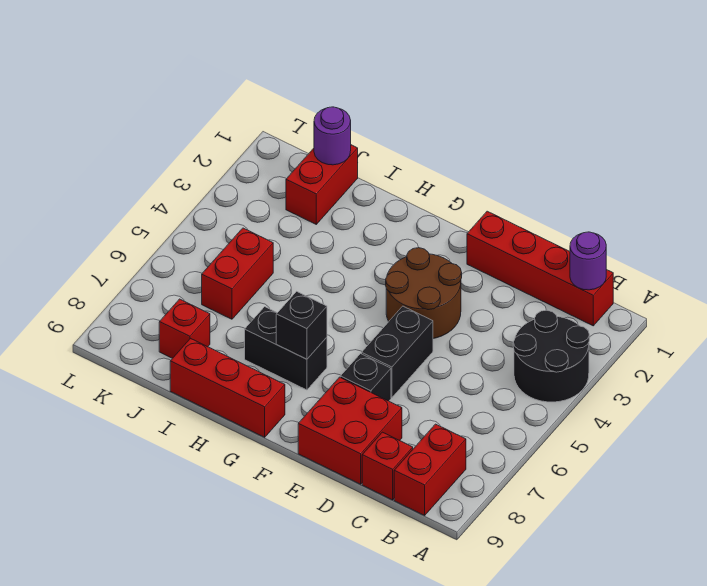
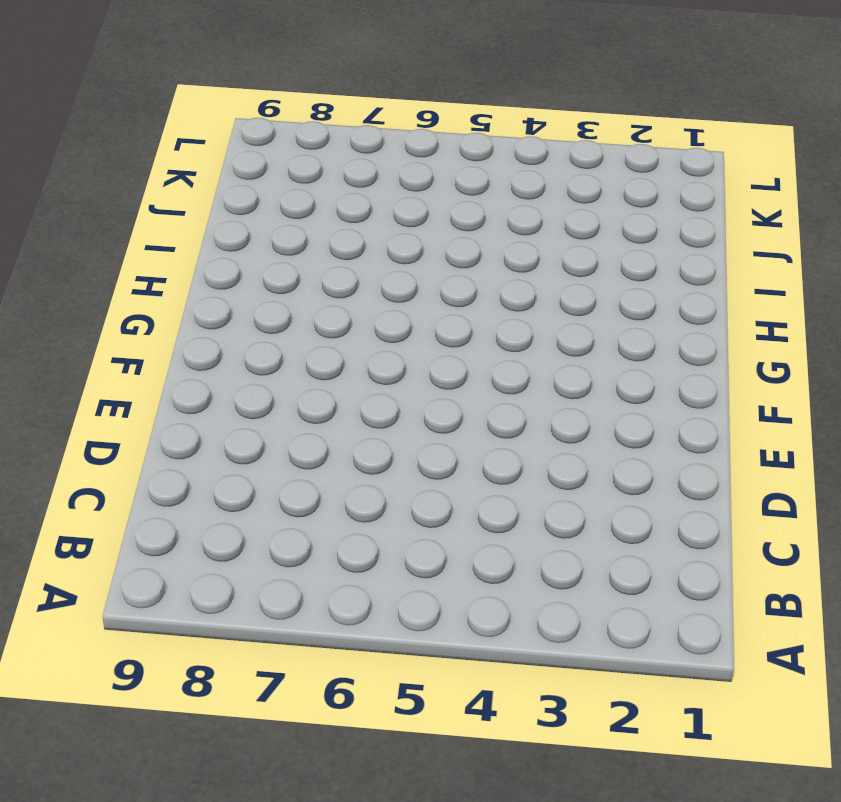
none -> black 2x2 round brick [513,310,589,402]
none -> red 1x4 brick [467,211,613,326]
none -> red 1x2 brick [394,424,466,515]

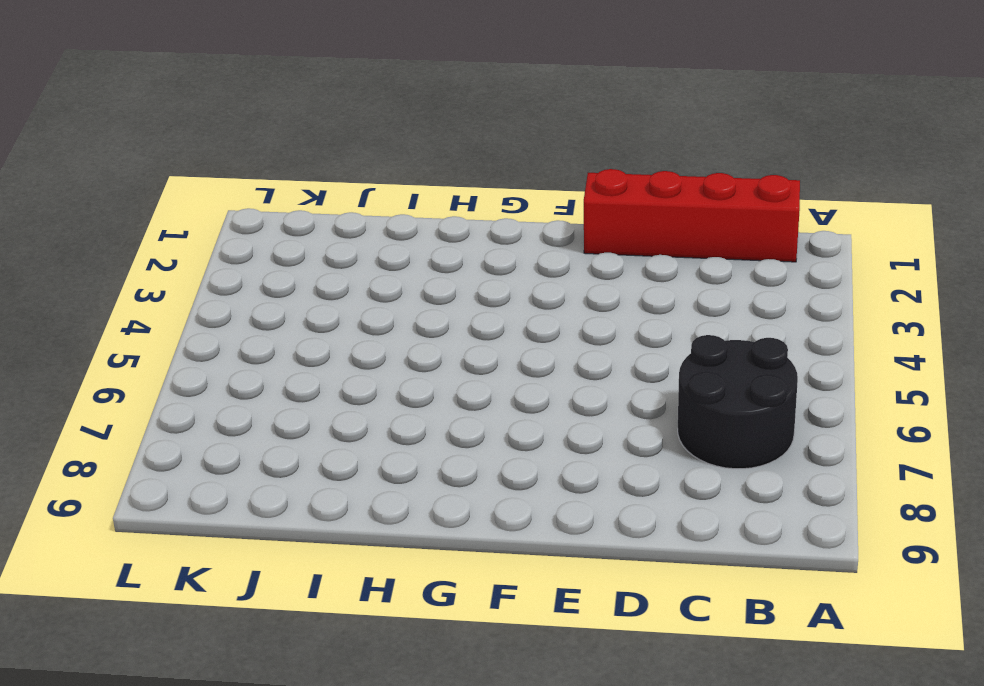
black 2x2 round brick [678,335,798,469] -> black 2x2 round brick moved to [513,310,589,402]
none -> red 1x2 brick [394,424,466,515]
none -> red 1x1 brick [362,432,413,500]
none -> red 2x2 brick [298,377,402,484]

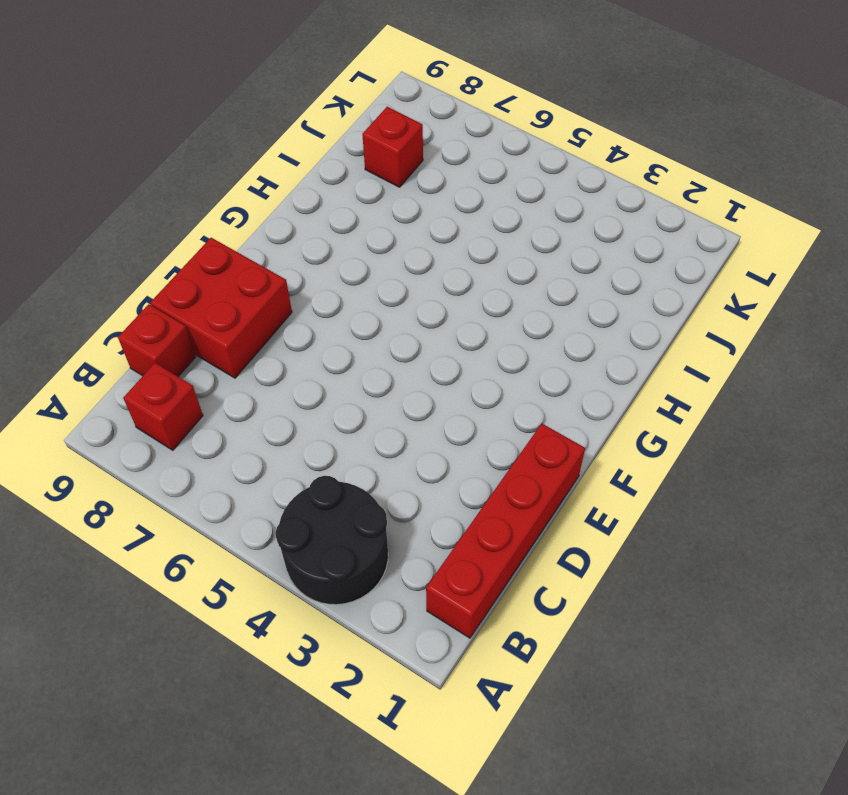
red 1x1 brick [123,363,203,450] -> red 1x2 brick [394,424,466,515]
none -> brown 2x2 round brick [386,248,462,339]
none -> black 1x2 brick [362,306,433,397]
none -> black 1x1 brick [340,354,391,401]

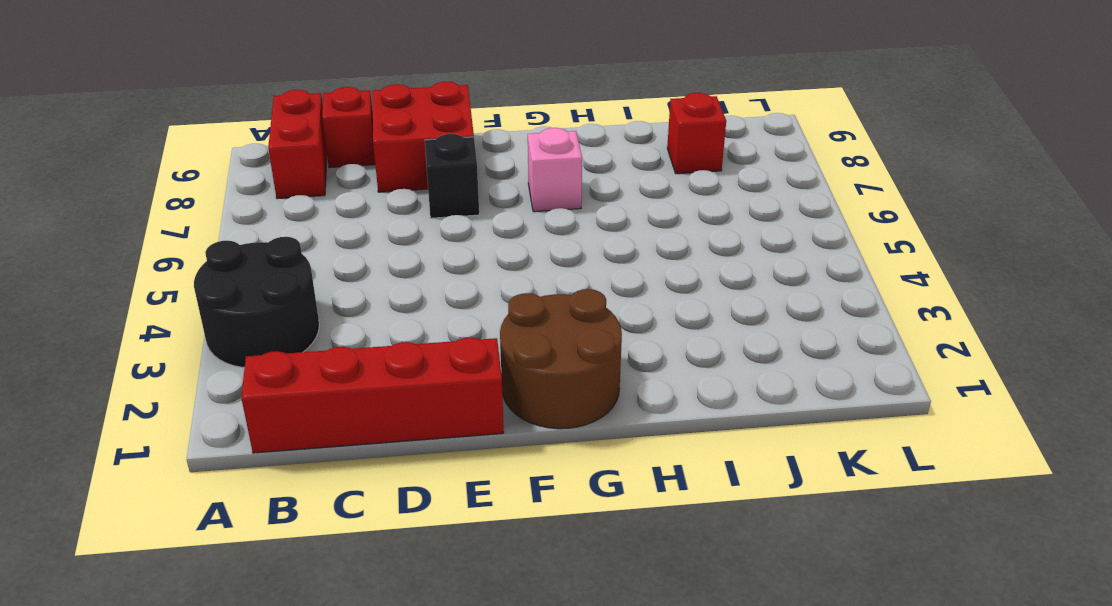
brown 2x2 round brick [500,289,622,429] -> brown 2x2 round brick moved to [386,248,462,339]
pink 1x1 brick [528,128,582,212] -> black 1x2 brick [245,307,327,390]
none -> black 1x2 brick [362,306,433,397]
none -> red 1x3 brick [170,339,285,437]
none -> red 1x2 brick [286,145,358,224]

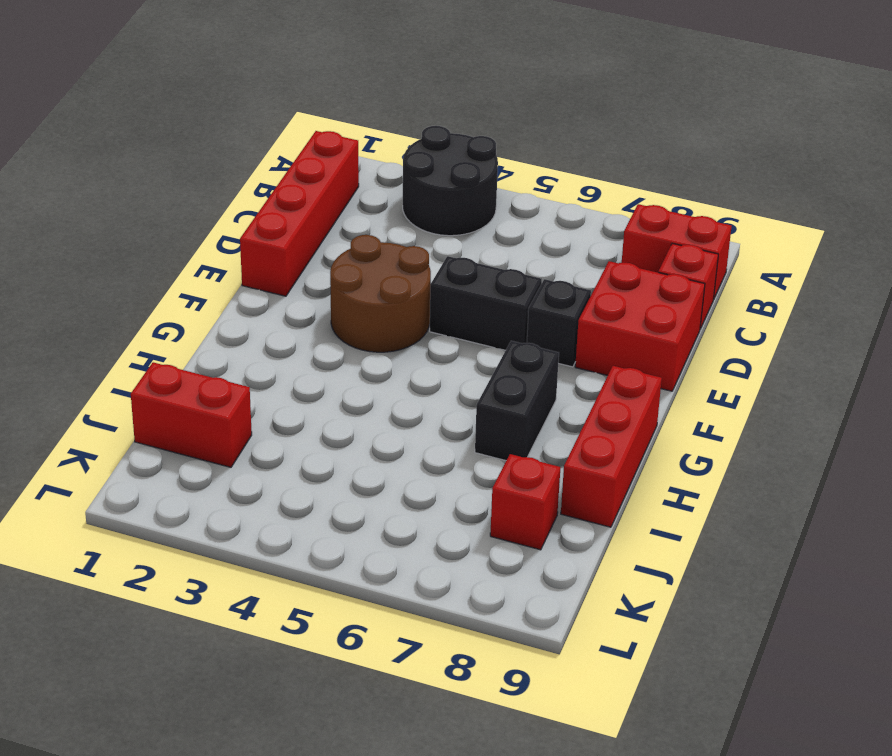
none -> red 1x2 brick [202,228,273,319]
none -> purple 1x1 round brick [570,232,606,290]
none -> black 1x1 brick [276,291,327,359]

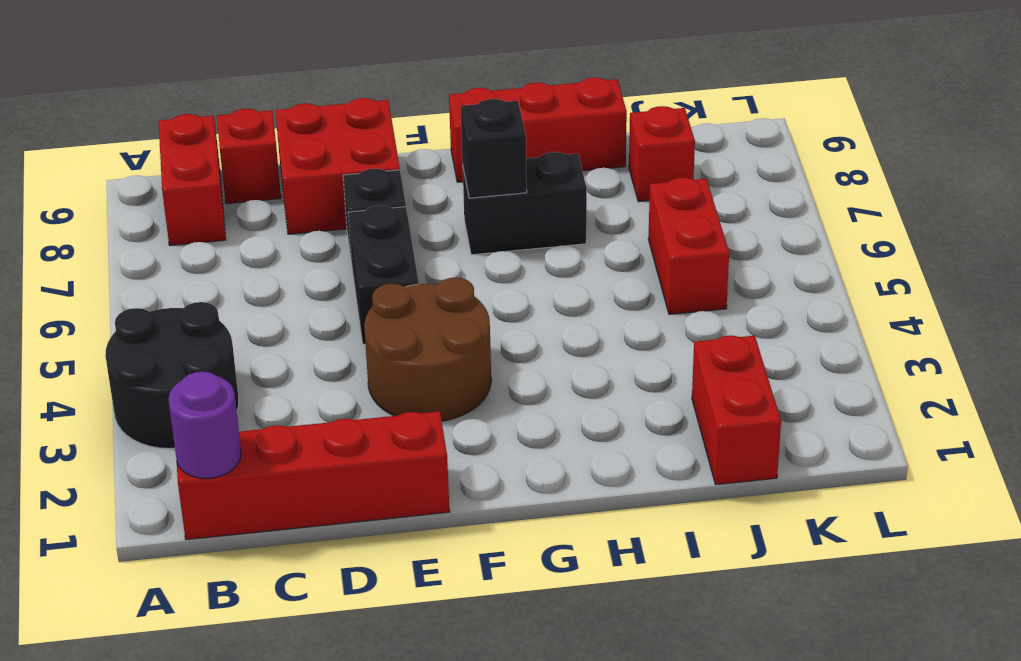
none -> purple 1x1 round brick [314,107,351,165]

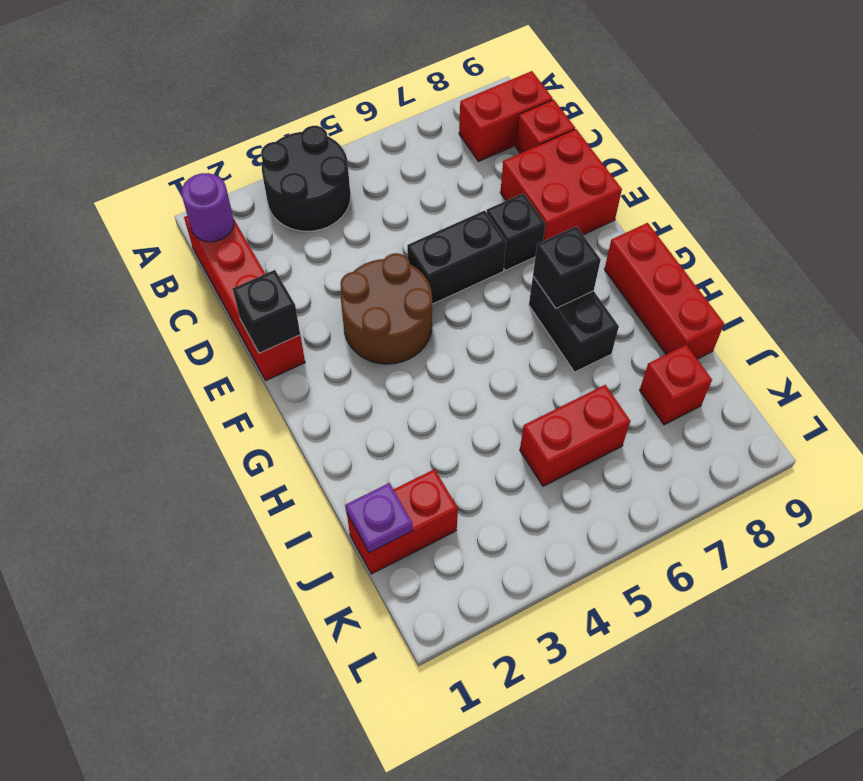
black 1x1 brick [233,270,300,353] -> none
purple 1x1 plate [346,483,413,553] -> purple 1x1 round brick [314,107,351,165]

